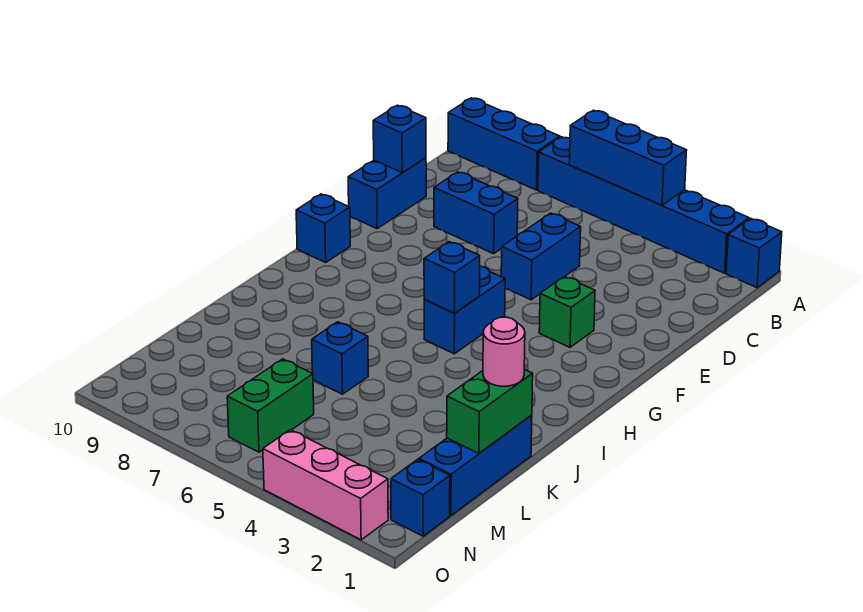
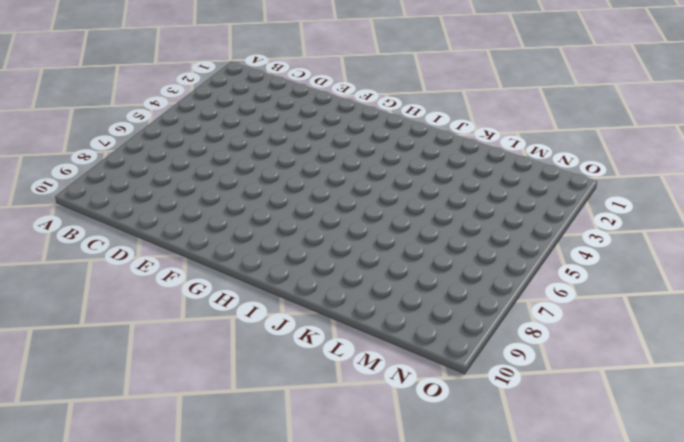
none -> blue 1x1 brick [726,218,782,288]
none -> blue 1x6 brick [538,137,749,273]
none -> blue 1x3 brick [448,98,560,190]

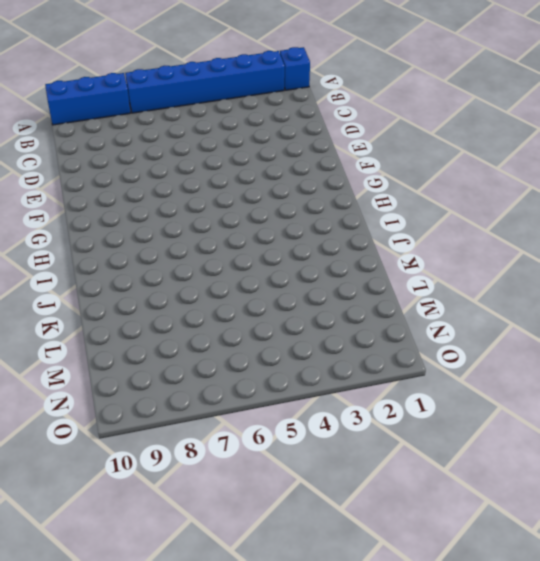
none -> blue 1x2 brick [501,213,581,300]
none -> blue 1x2 brick [434,172,518,254]
none -> blue 1x2 brick [348,158,426,229]

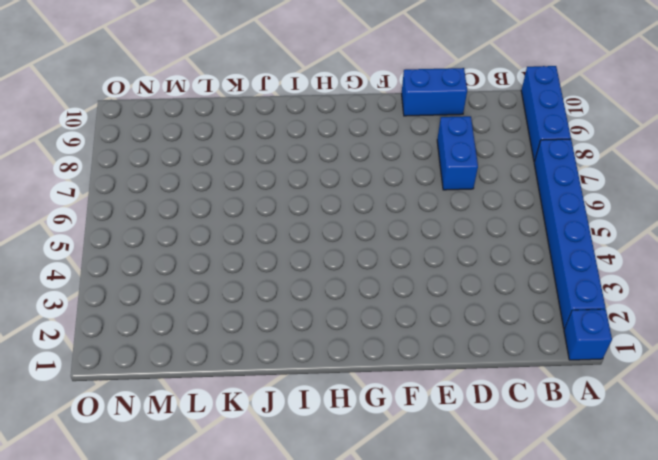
none -> blue 1x2 brick [501,213,581,300]
none -> green 1x1 brick [539,276,595,347]
none -> blue 1x2 brick [424,266,505,354]

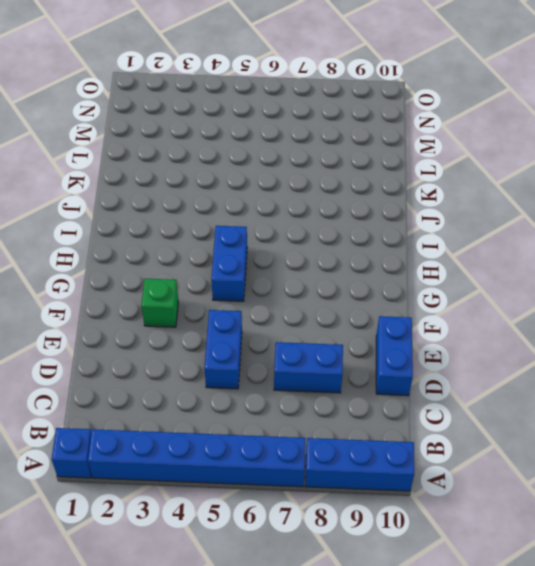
none -> blue 1x1 brick [296,194,350,262]
none -> blue 1x3 brick [419,415,532,515]
none -> blue 1x1 brick [312,322,368,394]

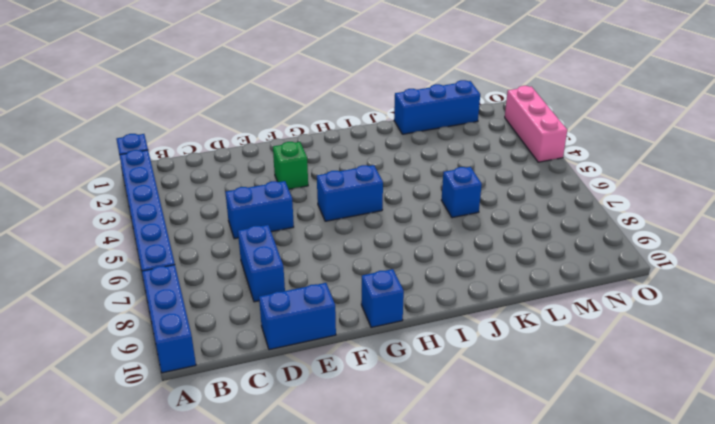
none -> green 1x2 brick [227,359,314,452]
none -> blue 1x1 brick [391,459,450,536]
none -> blue 1x3 brick [569,110,687,205]

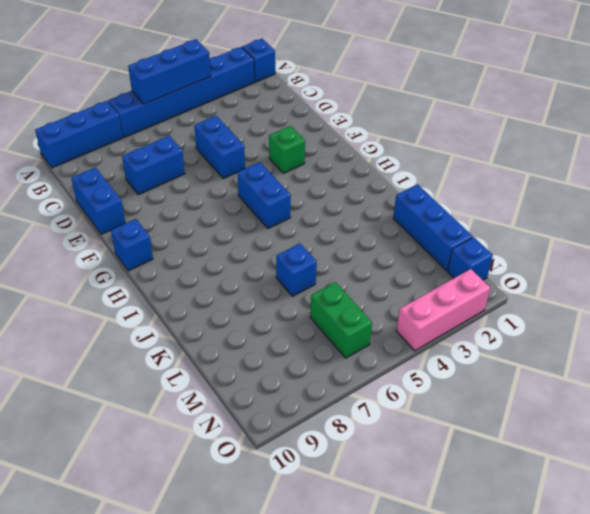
none -> blue 1x1 brick [373,105,426,173]
none -> blue 1x1 brick [424,242,480,313]
none -> green 1x2 brick [447,369,533,453]

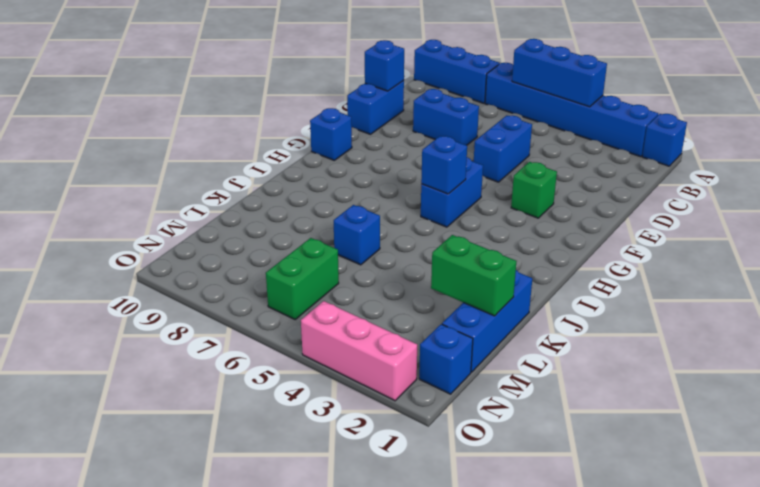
green 1x2 brick [431,235,517,316] -> green 1x2 brick turned to [447,369,533,453]
none -> pink 1x1 round brick [483,317,525,386]

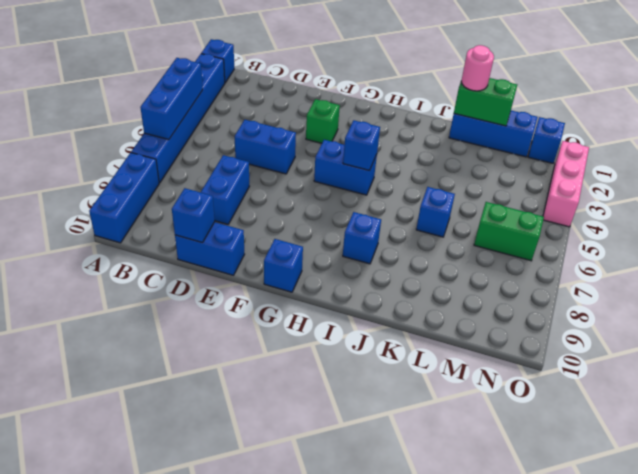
blue 1x1 brick [343,212,381,264] -> none

